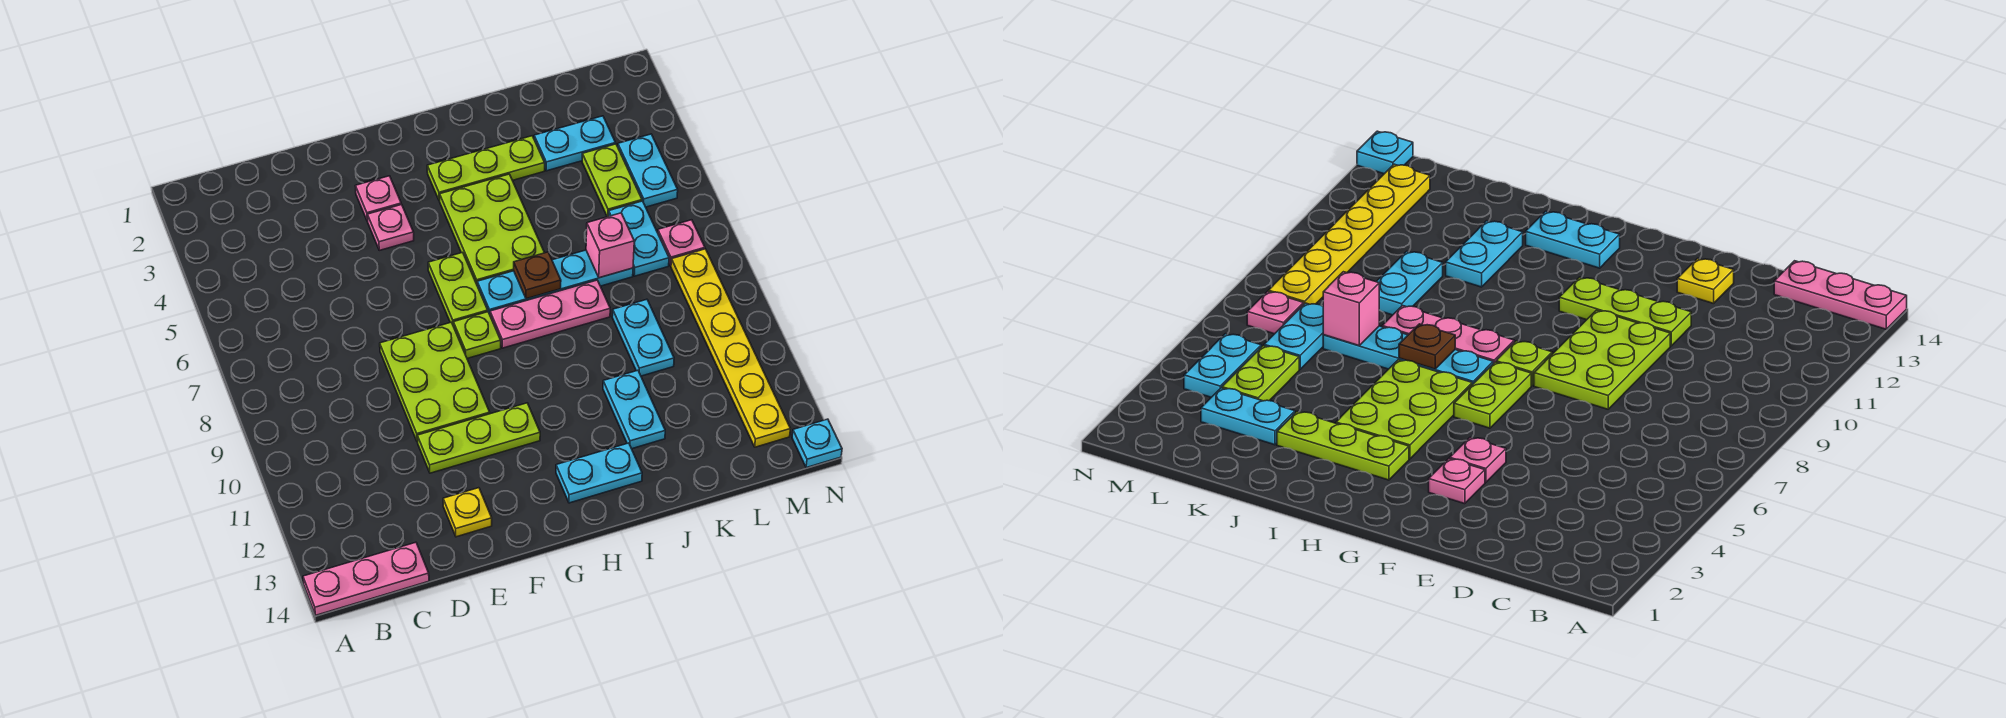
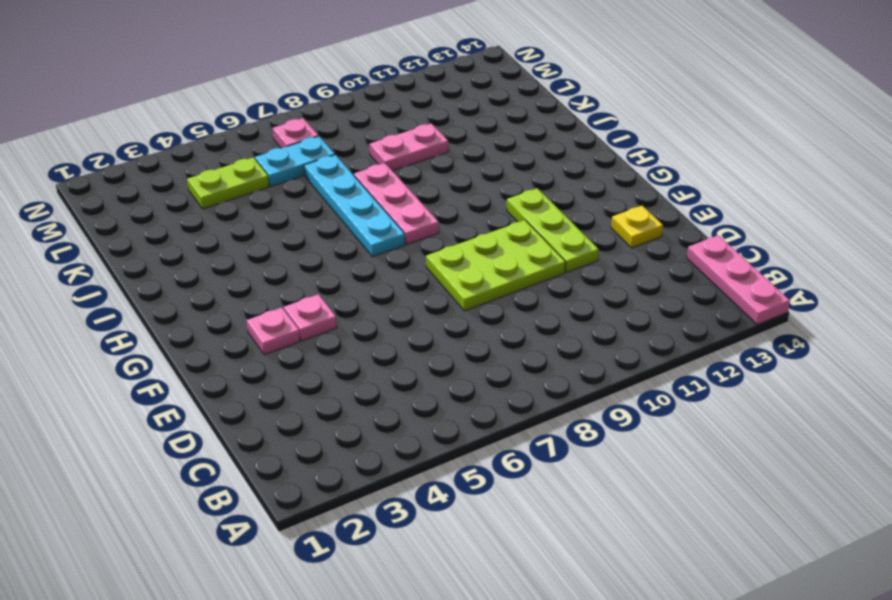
pink 1x2 plate [370,124,448,171] -> cyan 1x2 plate [612,299,674,376]
none -> lime 1x2 plate [428,252,488,324]
none -> lime 1x1 plate [453,312,501,358]
none -> lime 1x3 plate [427,136,545,201]

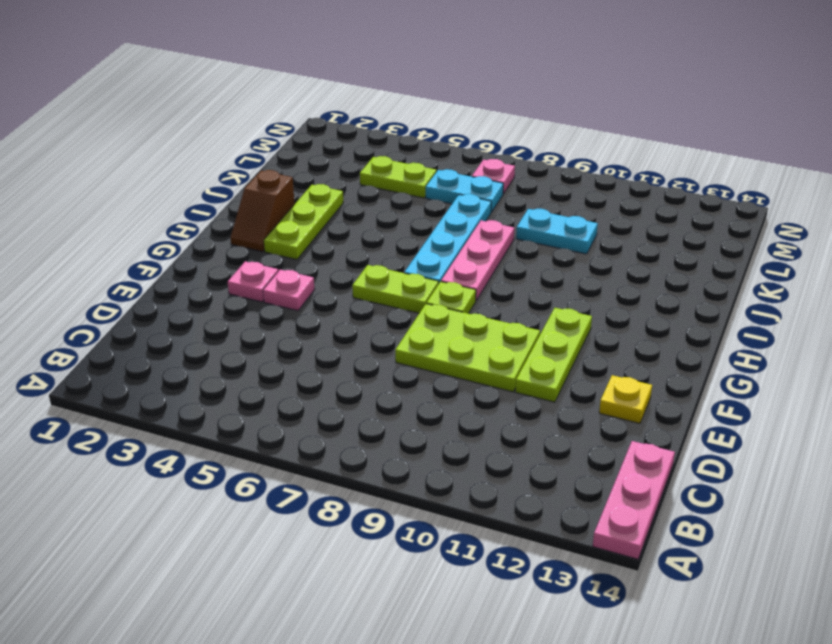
brown 1x2 slope [231,170,295,252] -> none
none -> lime 2x3 plate [440,174,544,284]
none -> cyan 1x2 plate [556,443,642,503]
none -> cyan 1x2 plate [603,370,665,449]

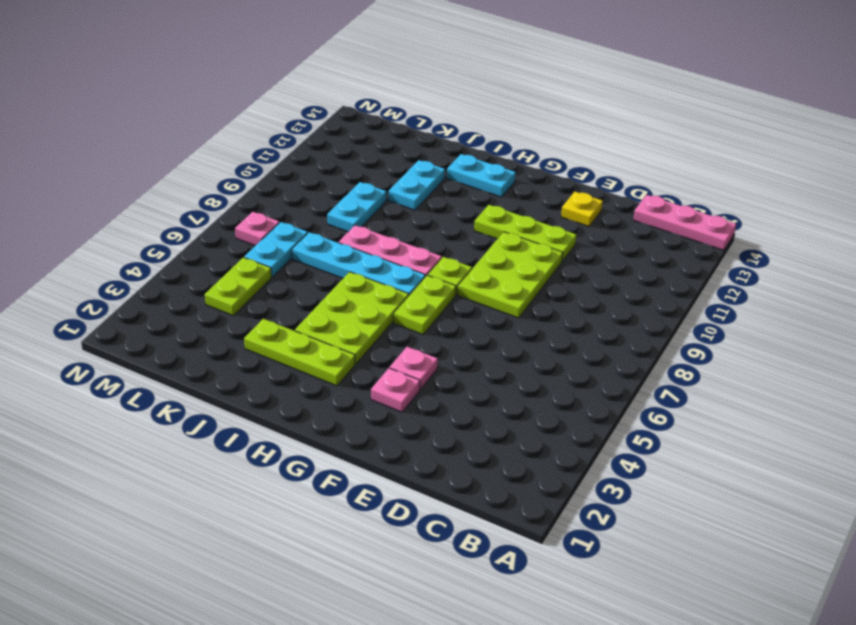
none -> cyan 1x2 plate [534,116,616,171]
none -> cyan 1x2 plate [618,134,678,207]
none -> yellow 1x6 plate [671,249,790,447]

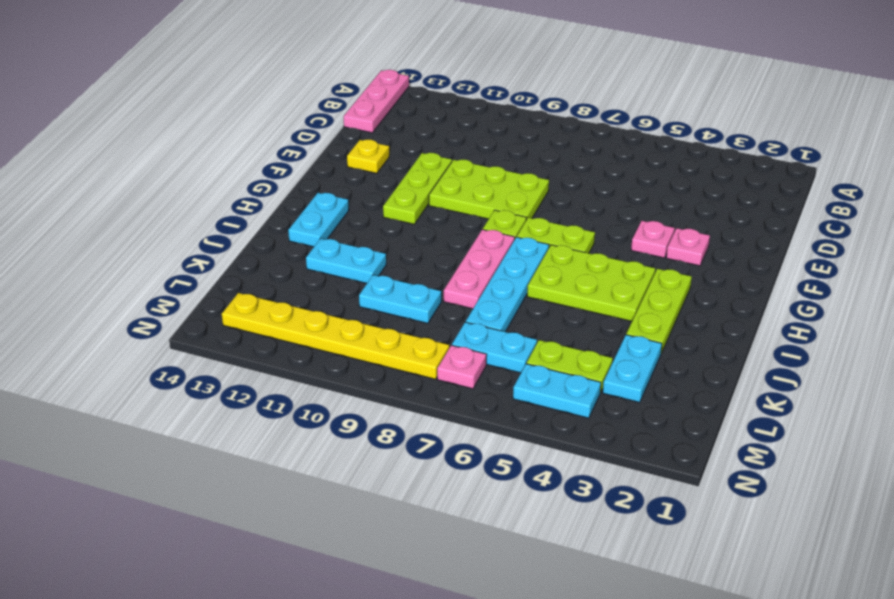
none -> cyan 1x1 plate [792,419,842,468]
none -> brown 1x1 plate [514,252,561,299]
none -> pink 1x1 brick [586,213,634,278]

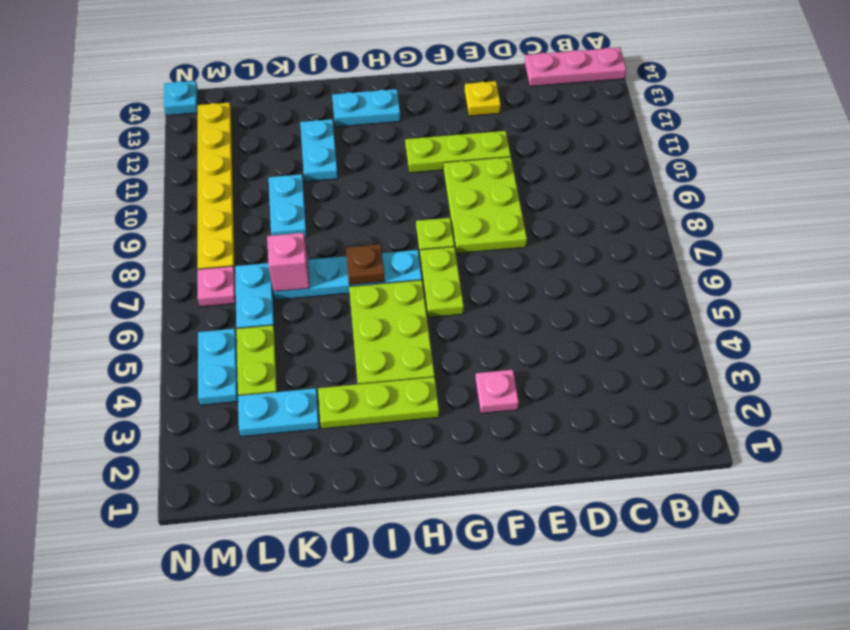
none -> pink 1x1 plate [367,204,414,250]
none -> pink 1x3 plate [490,280,610,348]

